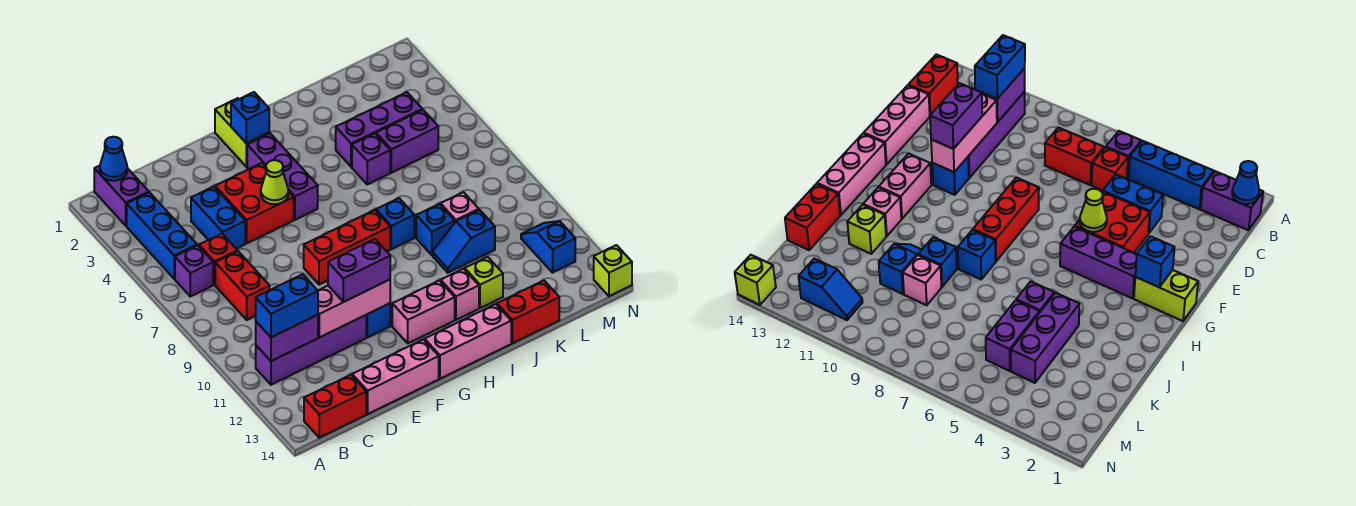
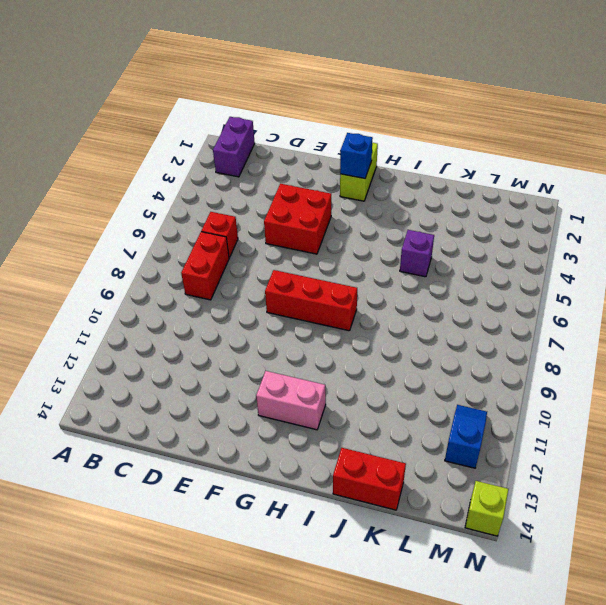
none -> blue 1x3 brick [127,192,197,279]
none -> purple 1x1 brick [175,245,213,296]
none -> purple 1x4 brick [256,315,366,385]
none -> red 1x2 brick [304,375,366,438]

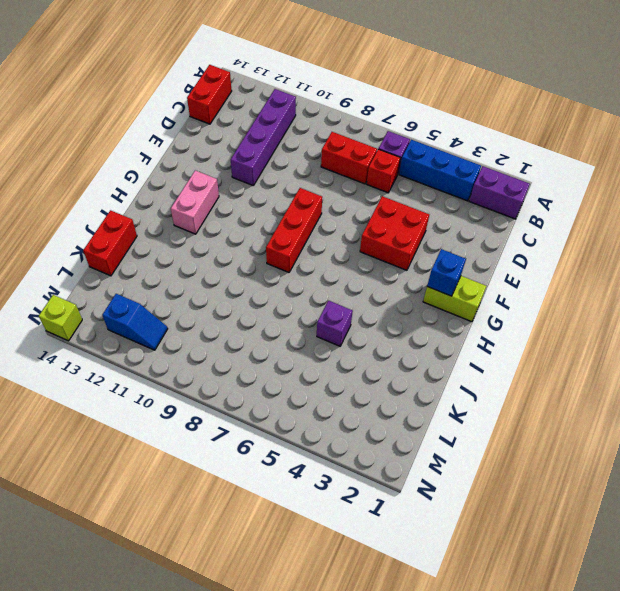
none -> blue 1x2 brick [191,187,245,249]
none -> pink 1x3 brick [352,339,439,414]
none -> blue 1x1 brick [366,303,390,338]
none -> purple 1x3 brick [247,133,318,220]

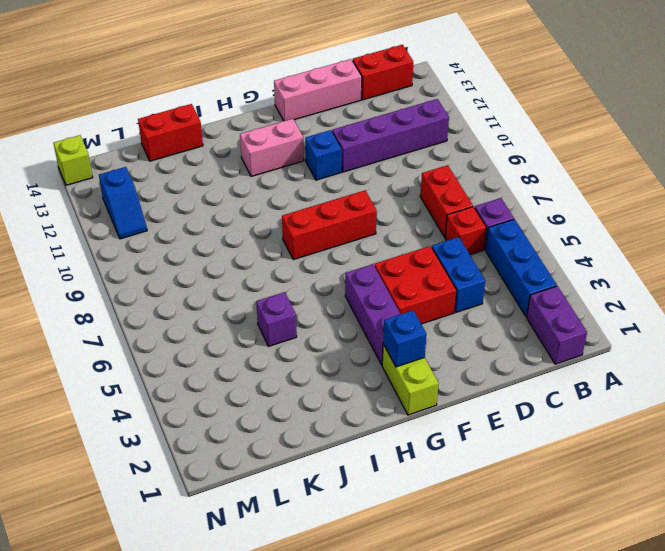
none -> pink 1x3 brick [425,304,511,379]
none -> blue 1x1 brick [376,198,414,249]
none -> pink 1x1 brick [441,269,479,320]
none -> purple 1x3 brick [336,92,422,167]

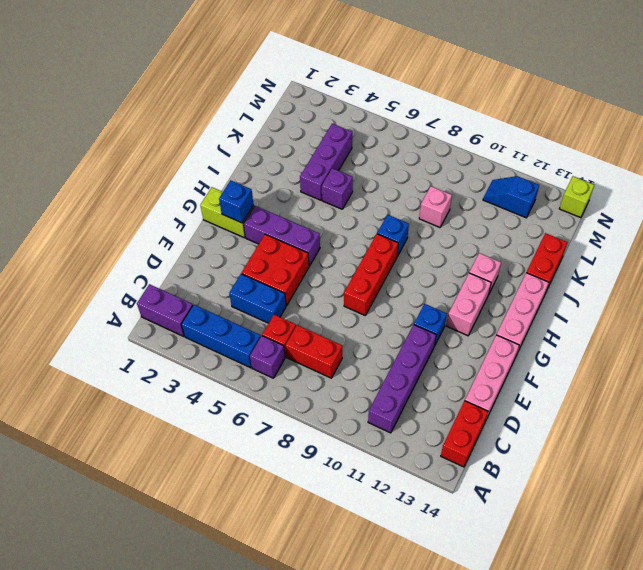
none -> blue 1x1 brick [416,204,455,255]
none -> blue 1x2 slope [433,210,495,273]
none -> lime 1x1 brick [465,257,503,308]
none -> purple 1x2 brick [376,110,438,173]

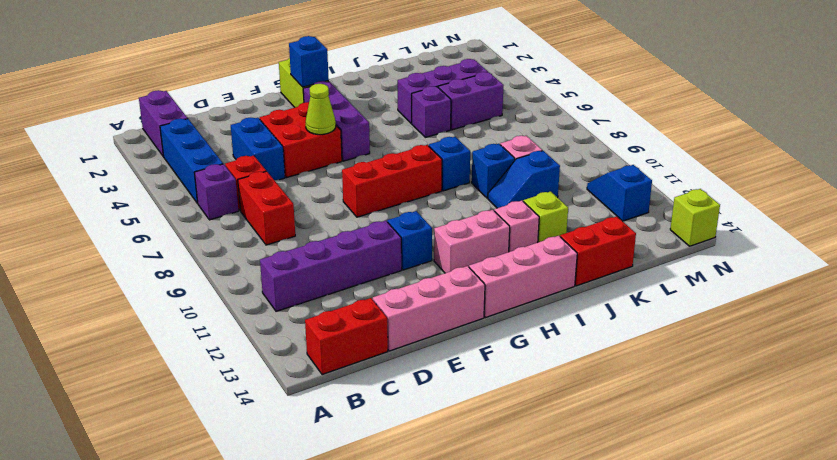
none -> blue 1x1 cone [100,137,127,181]
none -> purple 1x2 brick [256,315,318,361]
none -> pink 1x3 brick [318,280,390,338]
none -> blue 1x2 brick [256,274,318,337]

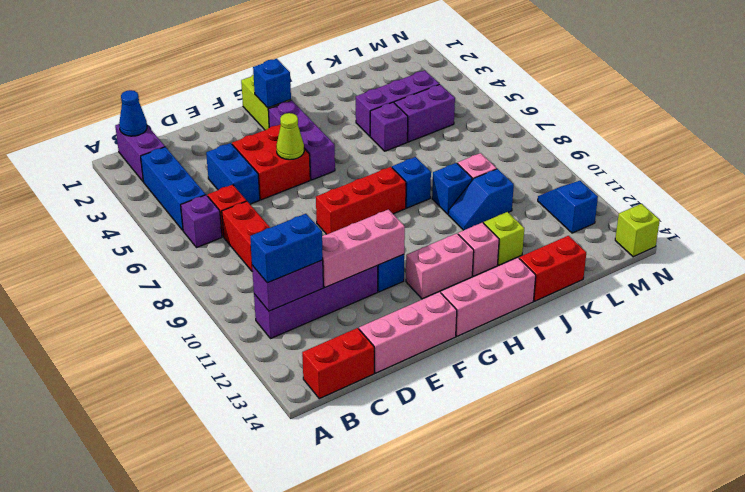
none -> purple 1x2 brick [328,239,390,302]

